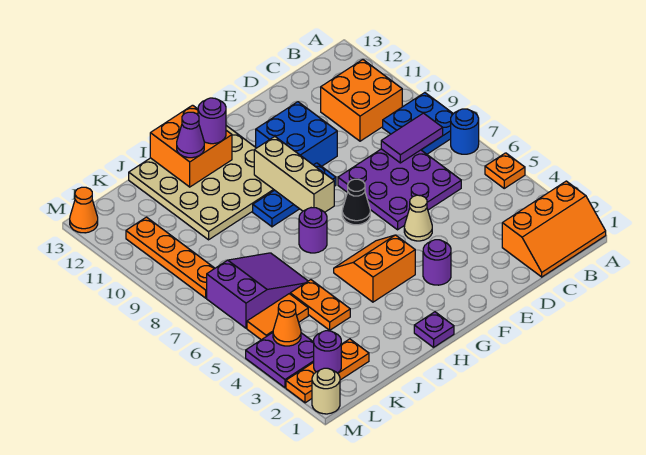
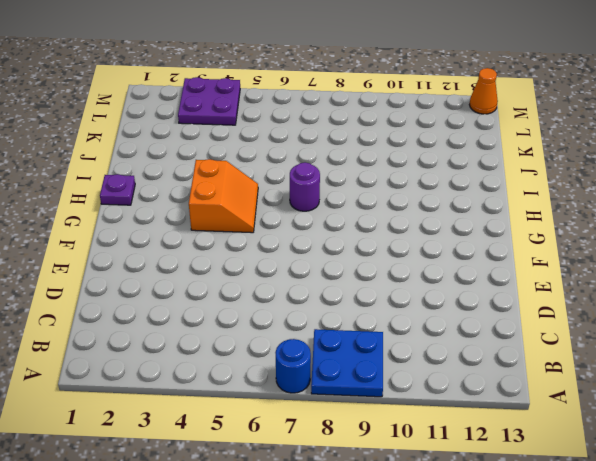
none -> orange 2x3 slope [502,181,606,277]
none -> orange 1x1 plate [485,153,525,188]
none -> orange 2x2 brick [321,60,402,141]
none -> purple 3x3 plate [338,149,461,230]

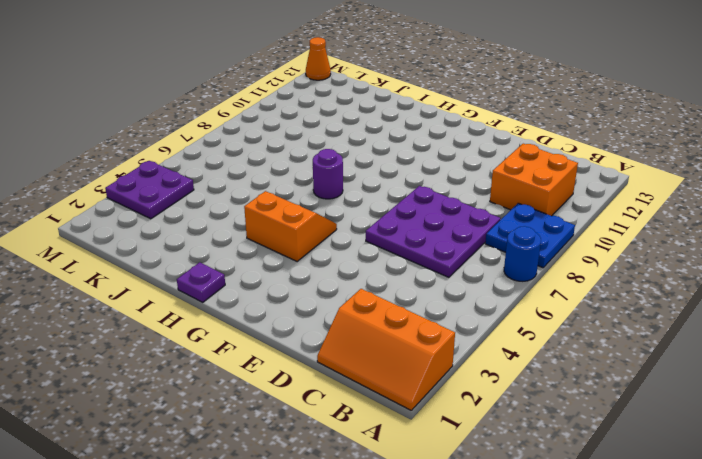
none -> orange 1x1 plate [485,153,525,188]
none -> tan 1x1 cone [404,195,432,241]
none -> blue 2x2 brick [256,102,337,166]
none -> purple 1x1 round brick [423,240,451,285]

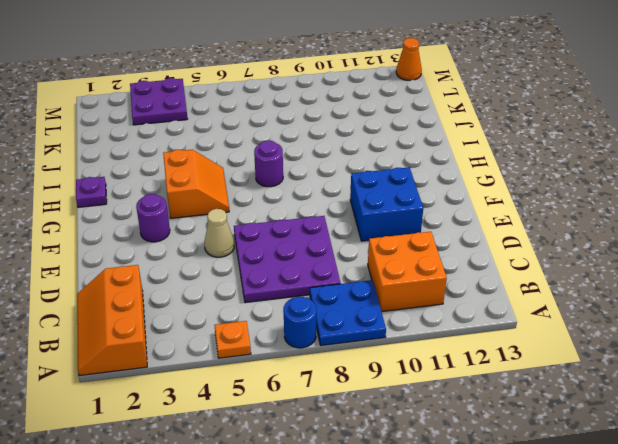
none -> black 1x1 cone [342,179,370,225]
none -> blue 1x3 plate [253,163,336,227]
none -> tan 4x4 plate [129,126,274,240]
none -> orange 1x2 plate [290,280,350,330]

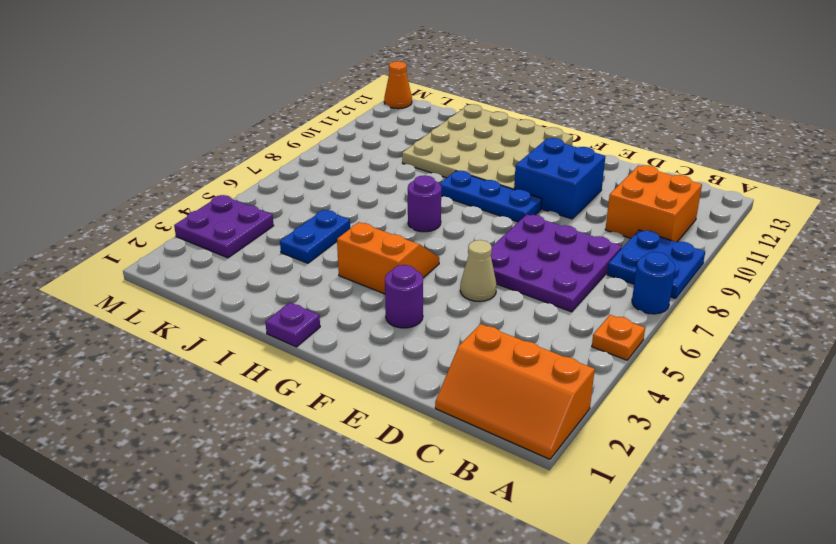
blue 1x2 plate [280,210,350,263] -> orange 1x2 plate [290,280,350,330]
none -> black 1x1 cone [342,179,370,225]
none -> purple 2x3 slope [207,253,308,328]
none -> orange 1x3 plate [286,339,369,403]
none -> orange 1x2 tile [247,294,308,340]

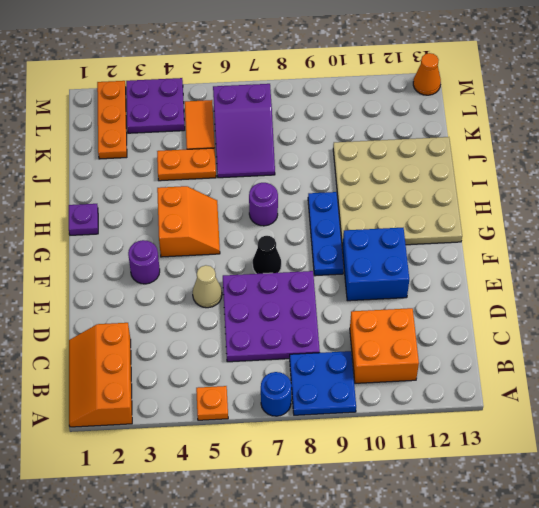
none -> orange 1x4 plate [126,217,215,298]
none -> tan 1x1 round brick [312,368,340,414]
none -> purple 1x2 tile [381,113,443,163]
none -> tan 1x3 brick [254,137,334,212]

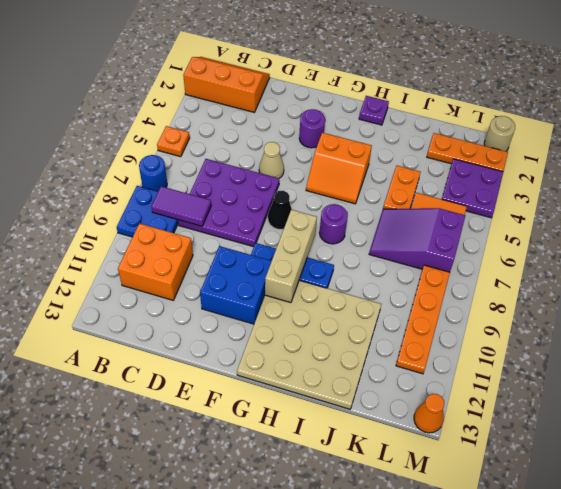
none -> orange 2x2 brick [150,105,232,187]
none -> purple 1x1 round brick [314,331,341,373]
none -> orange 1x1 cone [273,301,301,346]
none -> purple 1x1 round brick [198,98,226,144]

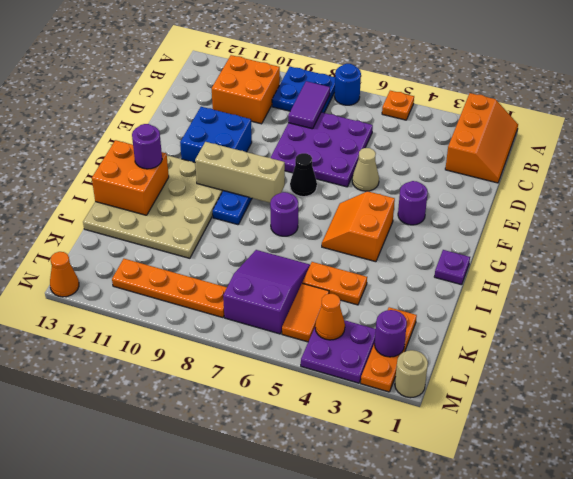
none -> purple 1x1 cone [177,112,204,158]

